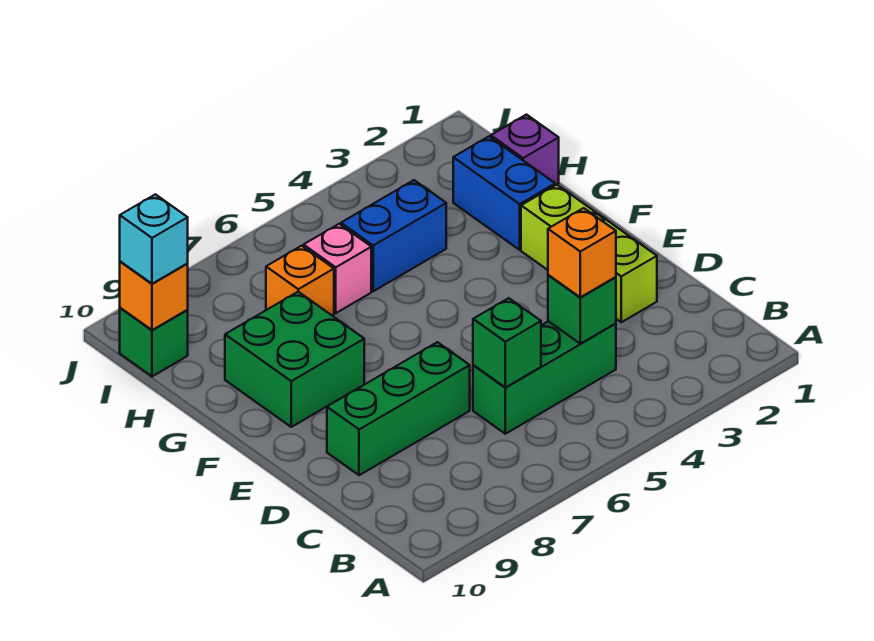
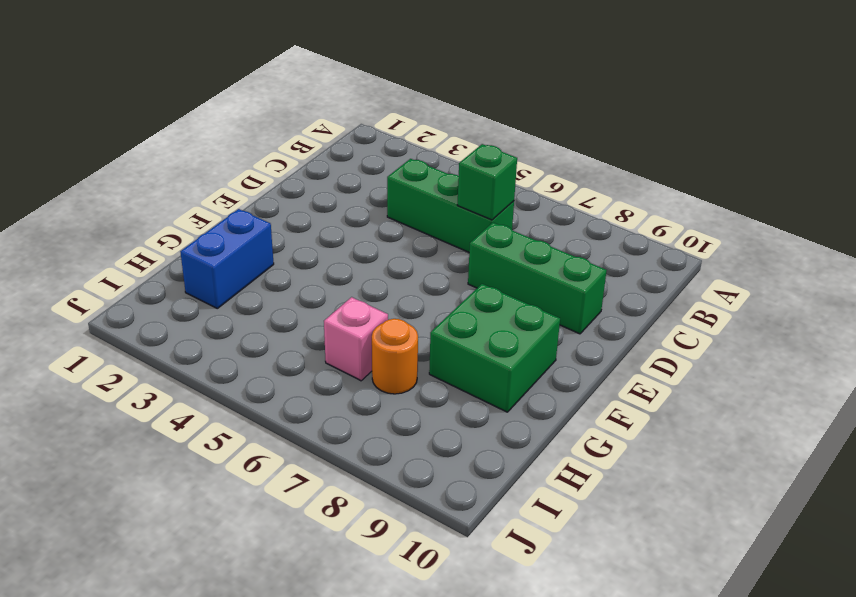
orange 1x1 round brick [372,319,418,394] -> orange 1x1 brick [266,246,334,315]
none -> lime 1x3 brick [521,185,657,322]
none -> purple 1x1 brick [491,115,559,185]
none -> blue 1x2 brick [341,180,446,291]

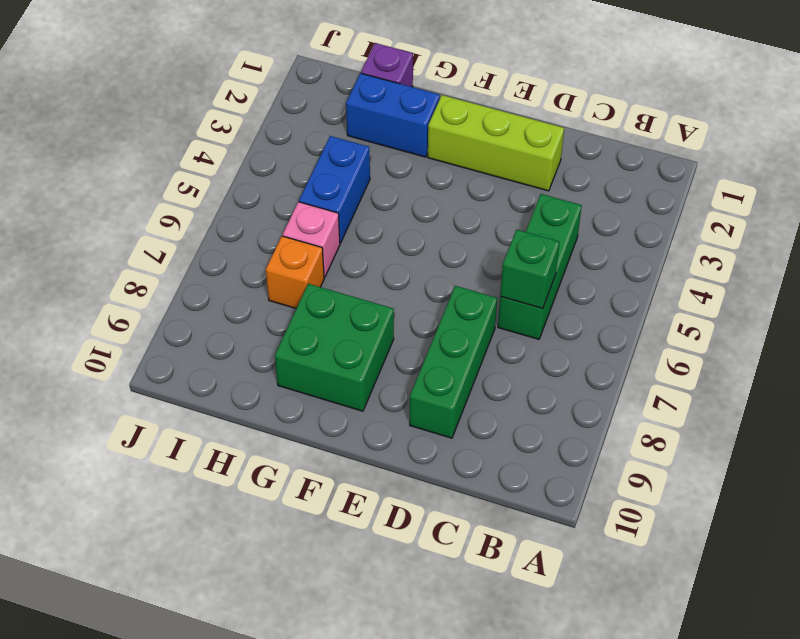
none -> green 1x1 brick [120,308,188,376]
none -> green 1x1 brick [548,275,616,344]
none -> orange 1x1 brick [120,261,188,330]

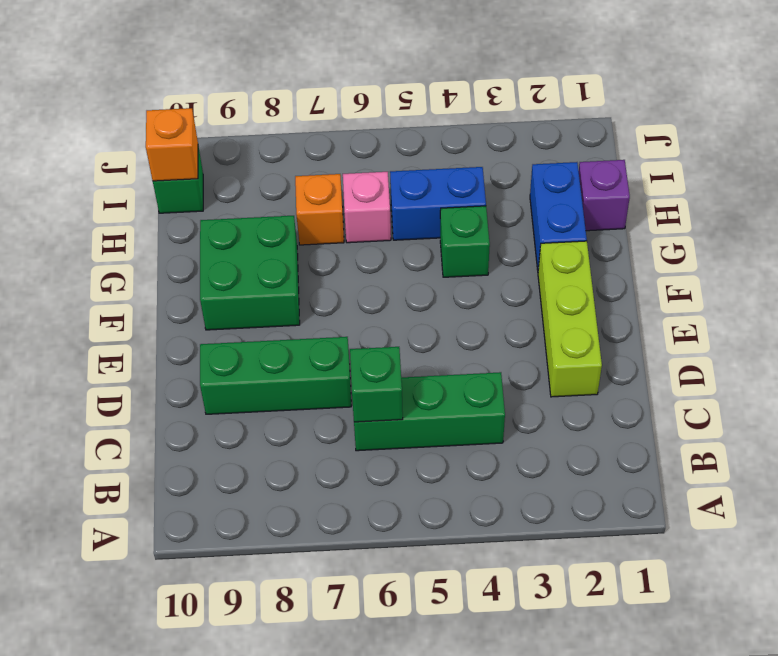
green 1x1 brick [440,206,490,277] -> green 1x1 brick moved to [548,275,616,344]
none -> orange 1x1 brick [548,208,616,297]
none -> cyan 1x1 brick [120,194,188,284]

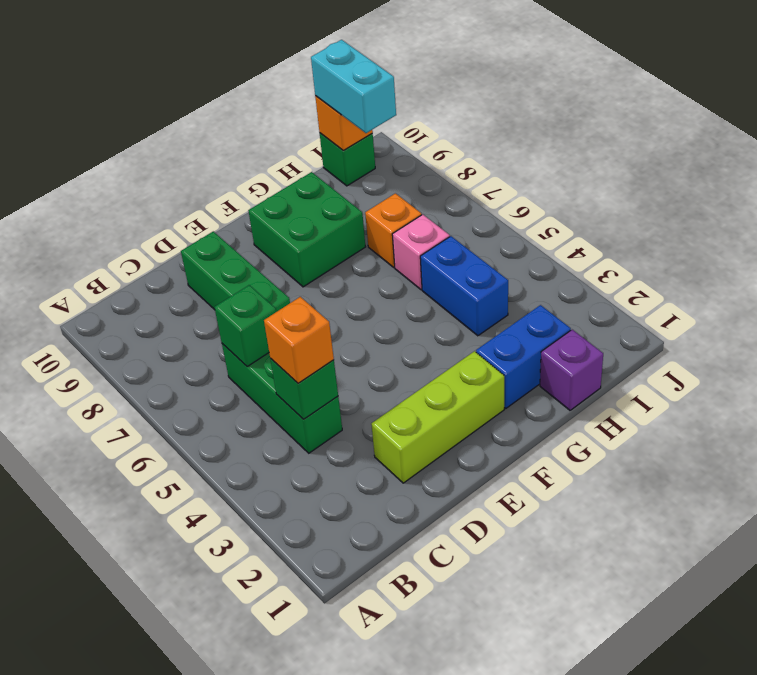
cyan 1x2 brick [311,40,396,133] -> cyan 1x1 brick [120,194,188,284]

